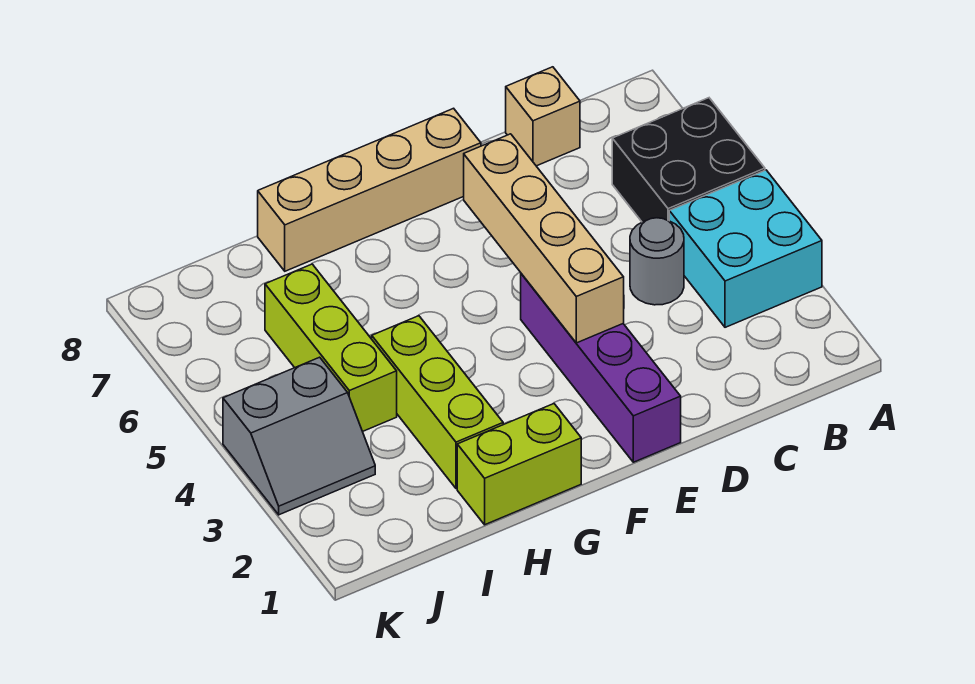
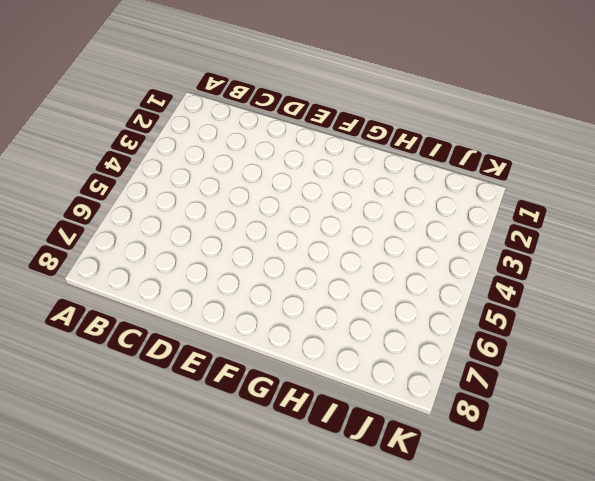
none -> cyan 2x2 brick [669,170,822,327]
none -> black 2x2 brick [612,98,765,222]

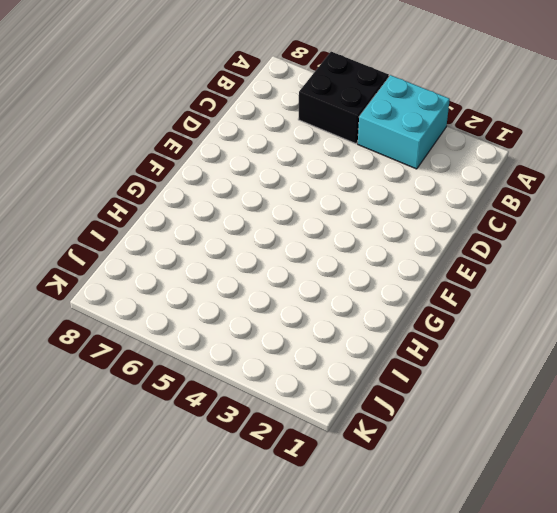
none -> grey 1x1 round brick [630,218,684,305]
none -> tan 1x1 brick [506,67,580,166]

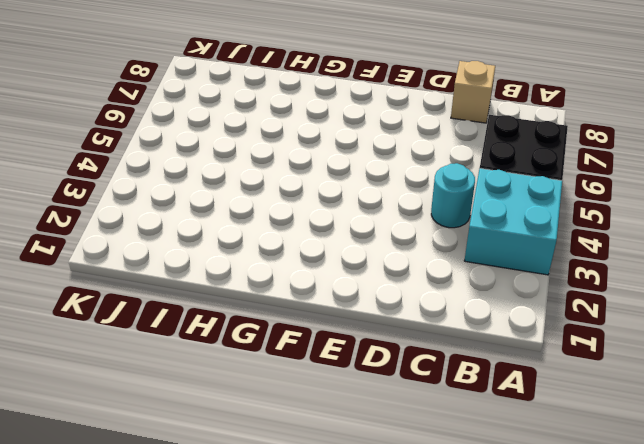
cyan 1x1 round brick [431,163,475,228] -> grey 1x1 round brick [630,218,684,305]
none -> purple 1x4 brick [521,274,681,462]
none -> tan 1x4 brick [258,108,481,271]

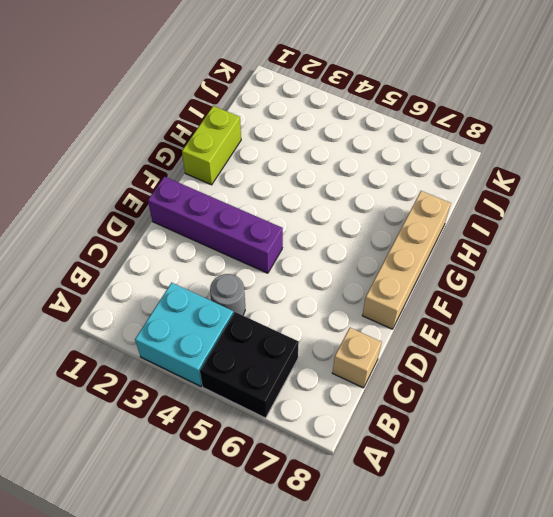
none -> lime 1x3 brick [372,316,503,489]
none -> lime 1x3 brick [265,264,397,432]

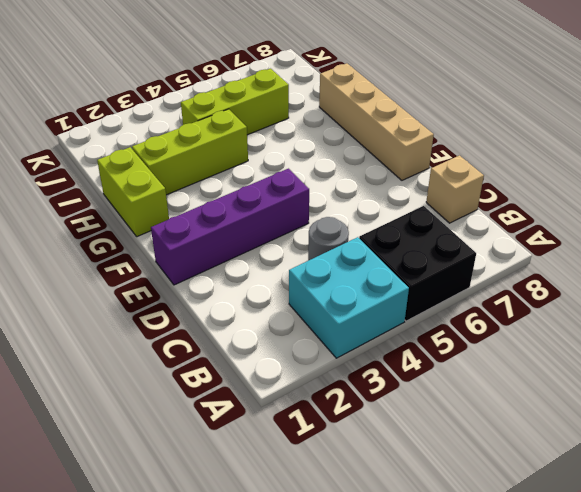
none -> grey 2x2 slope [223,357,375,515]
none -> tan 1x4 brick [464,134,624,343]

